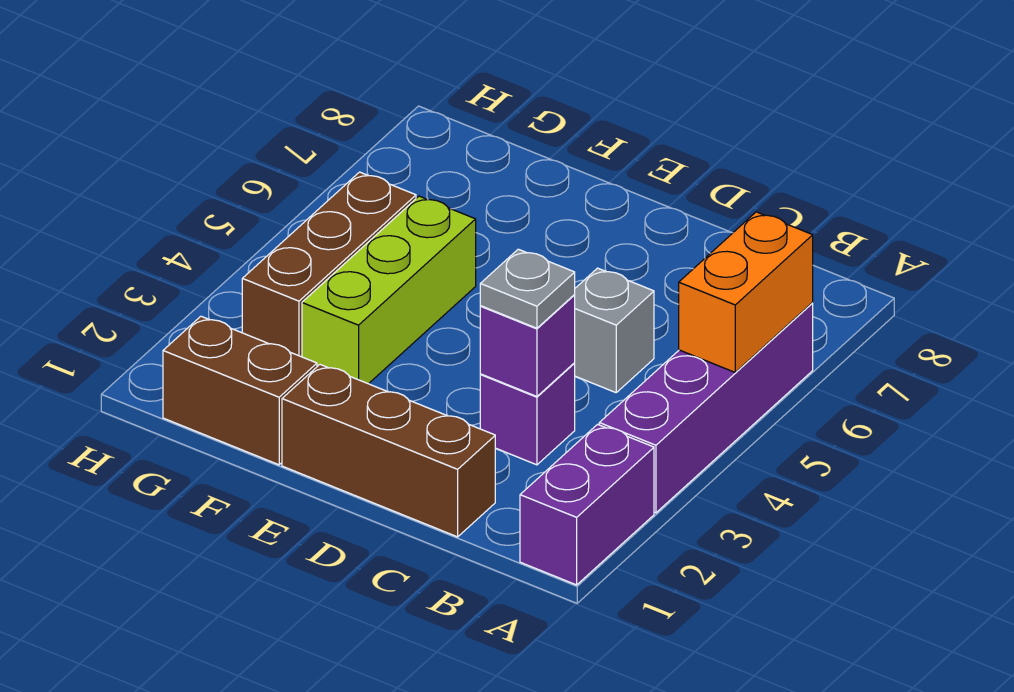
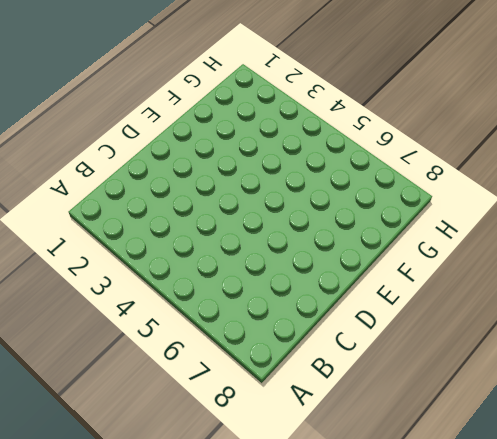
none -> purple 1x2 brick [520,424,654,585]
none -> purple 1x4 brick [599,303,813,513]

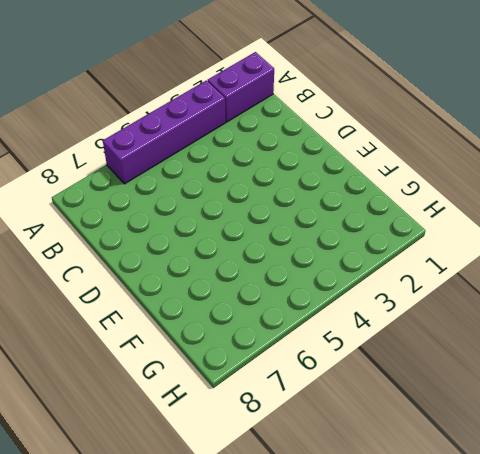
none -> brown 1x3 brick [282,365,495,537]
none -> purple 1x1 brick [480,363,575,465]

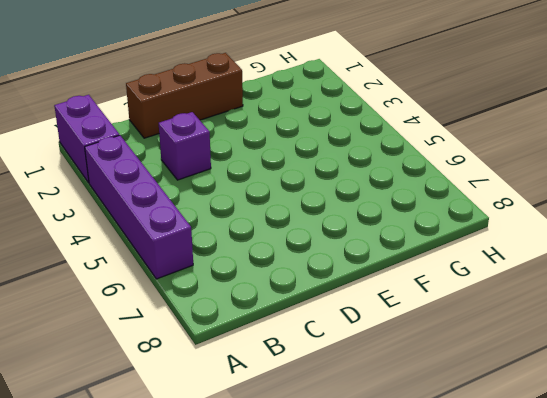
none -> grey 1x1 brick [574,268,654,393]
none -> brown 1x2 brick [163,316,317,465]

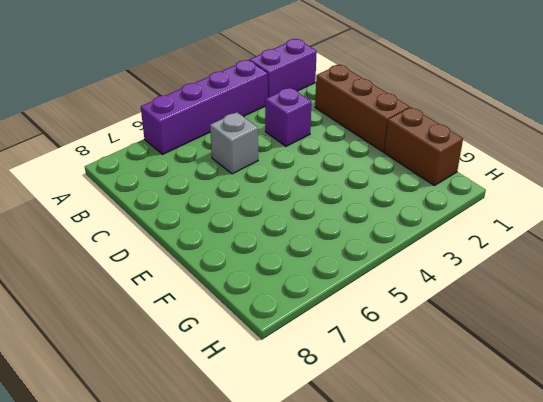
none -> lime 1x3 brick [302,196,476,384]
none -> brown 1x3 brick [242,172,416,357]

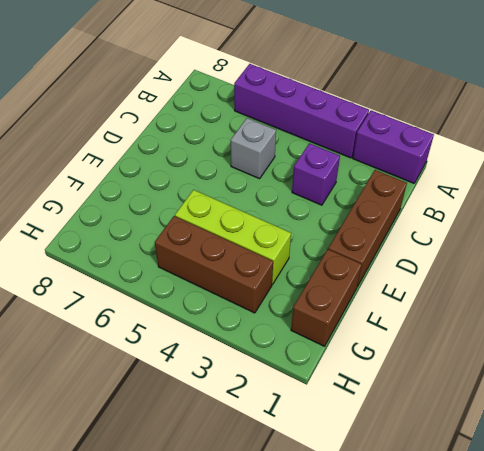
none -> orange 1x2 brick [679,212,813,372]
none -> purple 1x1 brick [480,295,575,396]

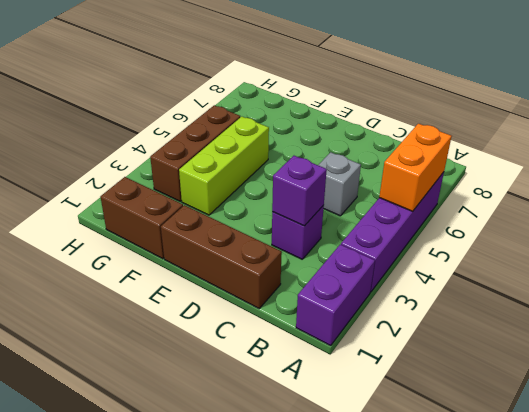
none -> grey 1x1 plate [480,249,575,328]

